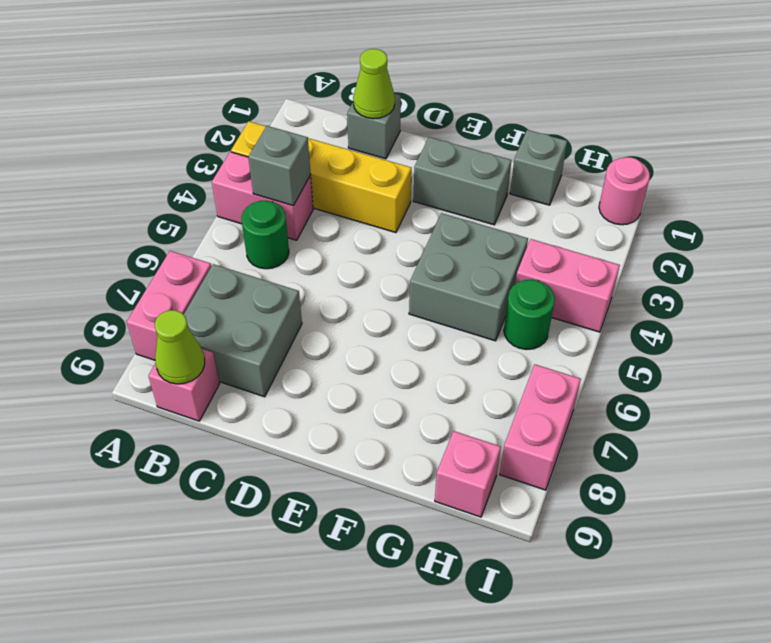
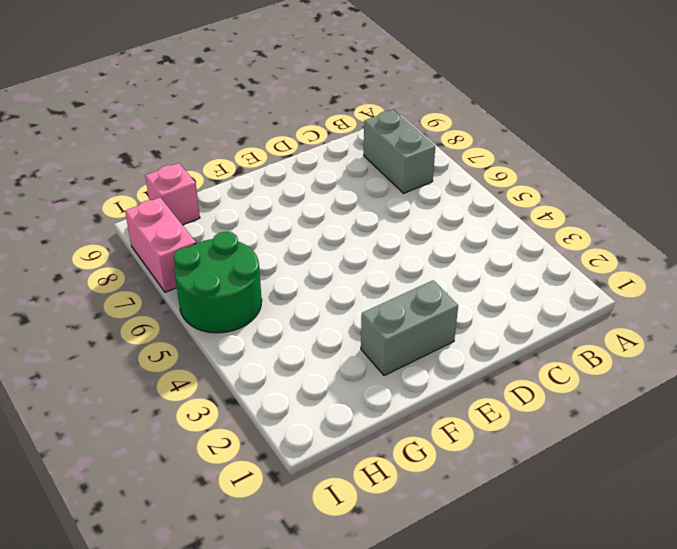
grey 1x2 brick [364,110,435,193] -> grey 2x2 brick [184,264,302,397]
green 2x2 round brick [174,232,262,333] -> green 1x1 round brick [504,280,555,349]
none -> yellow 1x4 brick [231,121,412,233]
none -> pink 1x2 brick [212,152,313,240]
none -> pink 1x2 brick [127,251,211,360]

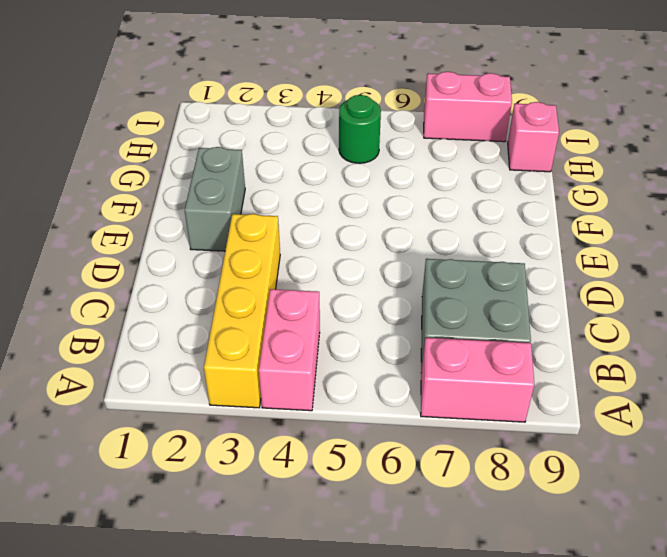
none -> green 1x1 round brick [241,201,289,269]
none -> pink 1x1 brick [148,349,219,421]
none -> grey 1x1 brick [347,94,401,159]

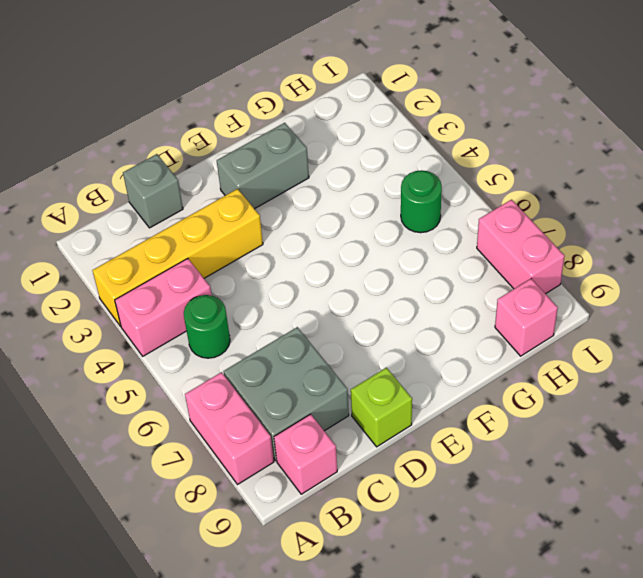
lime 1x1 brick [351,368,412,447] -> none
none -> grey 2x2 brick [409,213,528,341]
none -> grey 1x1 brick [510,130,567,205]
none -> pink 1x2 brick [515,239,620,332]

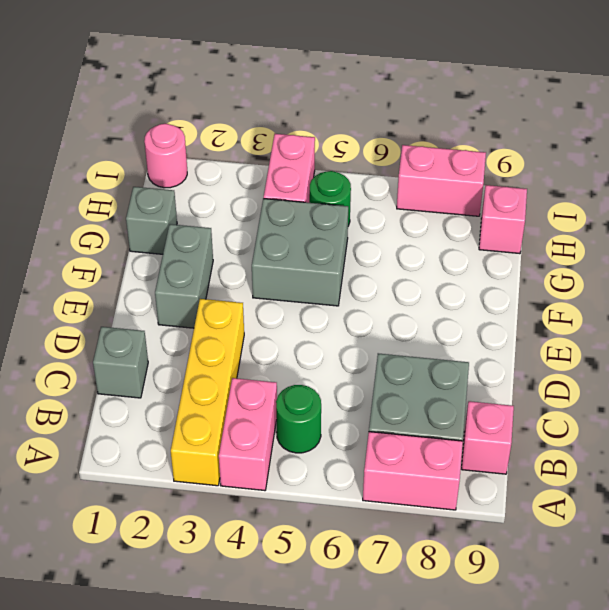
none -> grey 1x1 brick [248,126,311,206]
none -> lime 1x1 cone [155,310,205,384]
none -> lime 1x1 cone [353,49,395,119]

